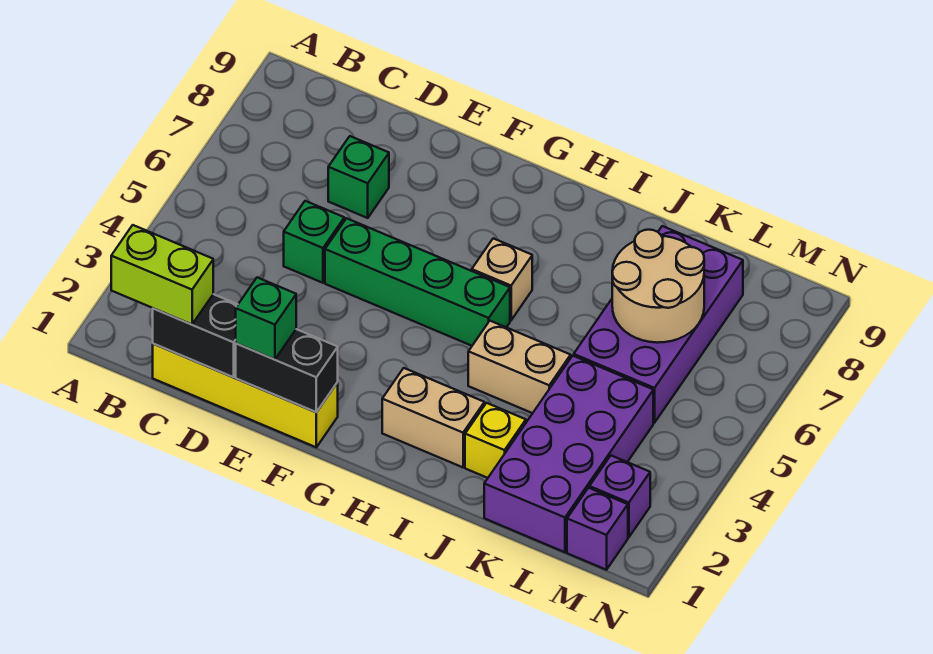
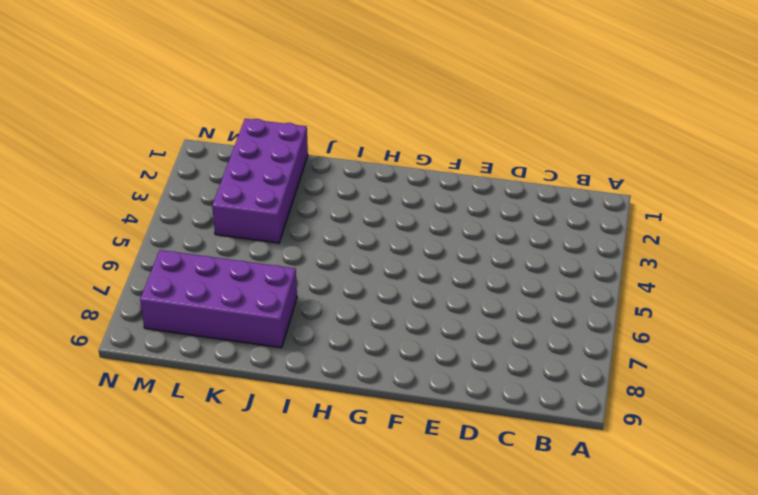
purple 2x4 brick [140,250,297,348] -> purple 2x4 brick turned to [574,226,743,423]
none -> yellow 1x4 brick [153,344,338,447]
none -> green 1x1 brick [284,201,344,283]
none -> green 1x1 brick [328,136,389,218]

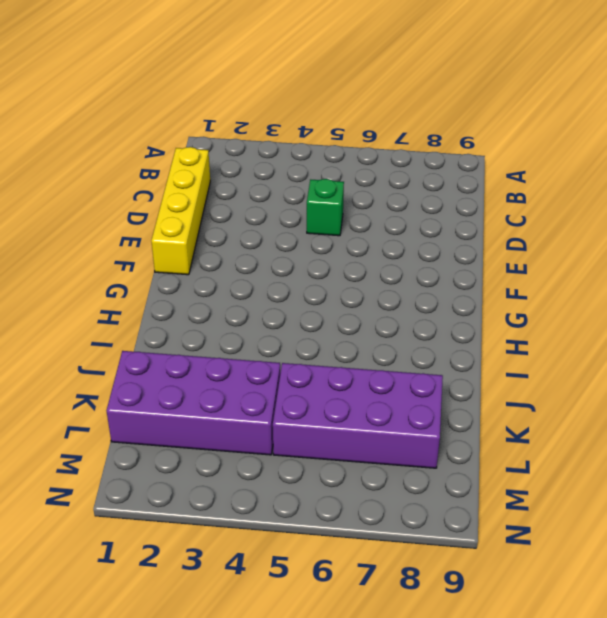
none -> green 1x1 brick [328,136,389,218]
none -> green 1x4 brick [325,218,510,346]
none -> tan 1x2 brick [382,368,484,467]

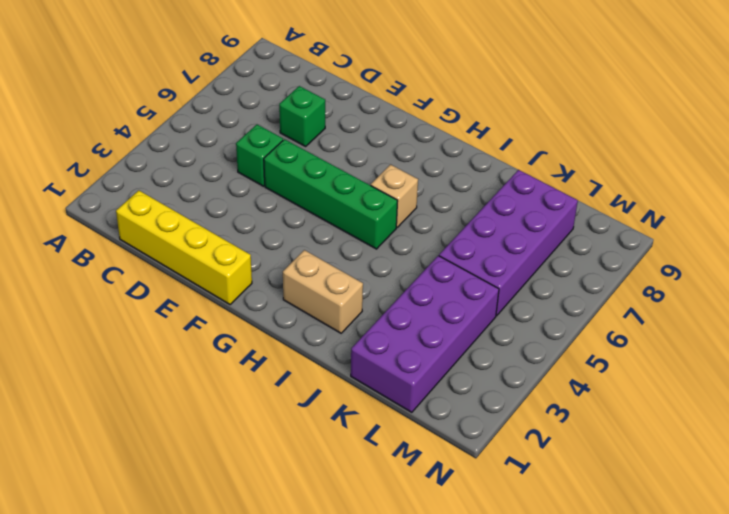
none -> tan 1x2 brick [468,321,571,413]
none -> yellow 1x1 brick [465,403,526,478]
none -> purple 1x1 brick [567,488,628,570]

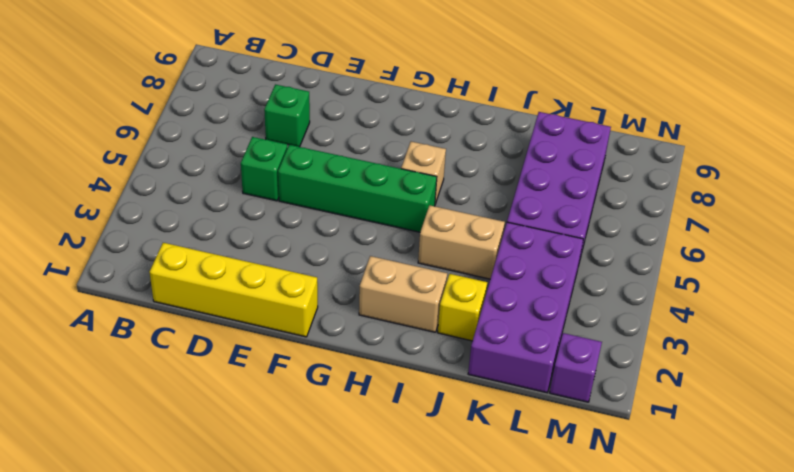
none -> purple 1x1 brick [589,456,650,537]
none -> black 1x2 brick [153,294,238,377]
none -> black 1x2 brick [236,329,338,412]

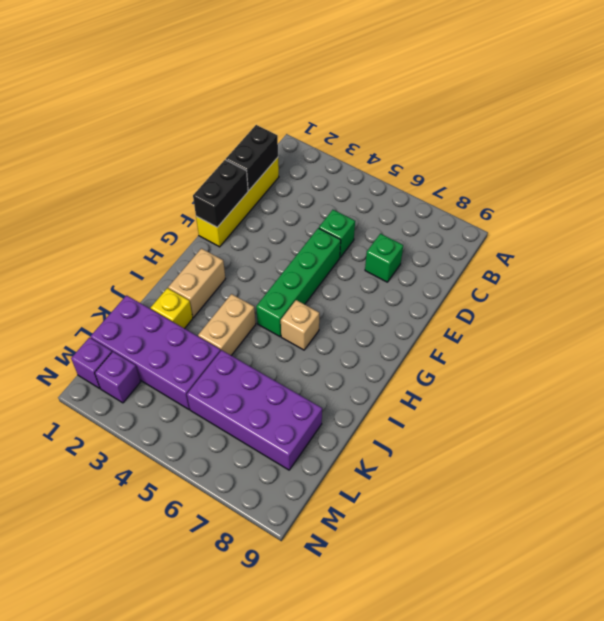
none -> tan 2x2 round brick [612,230,704,343]
none -> lime 1x2 brick [111,225,213,325]
none -> green 1x1 brick [236,278,296,360]

